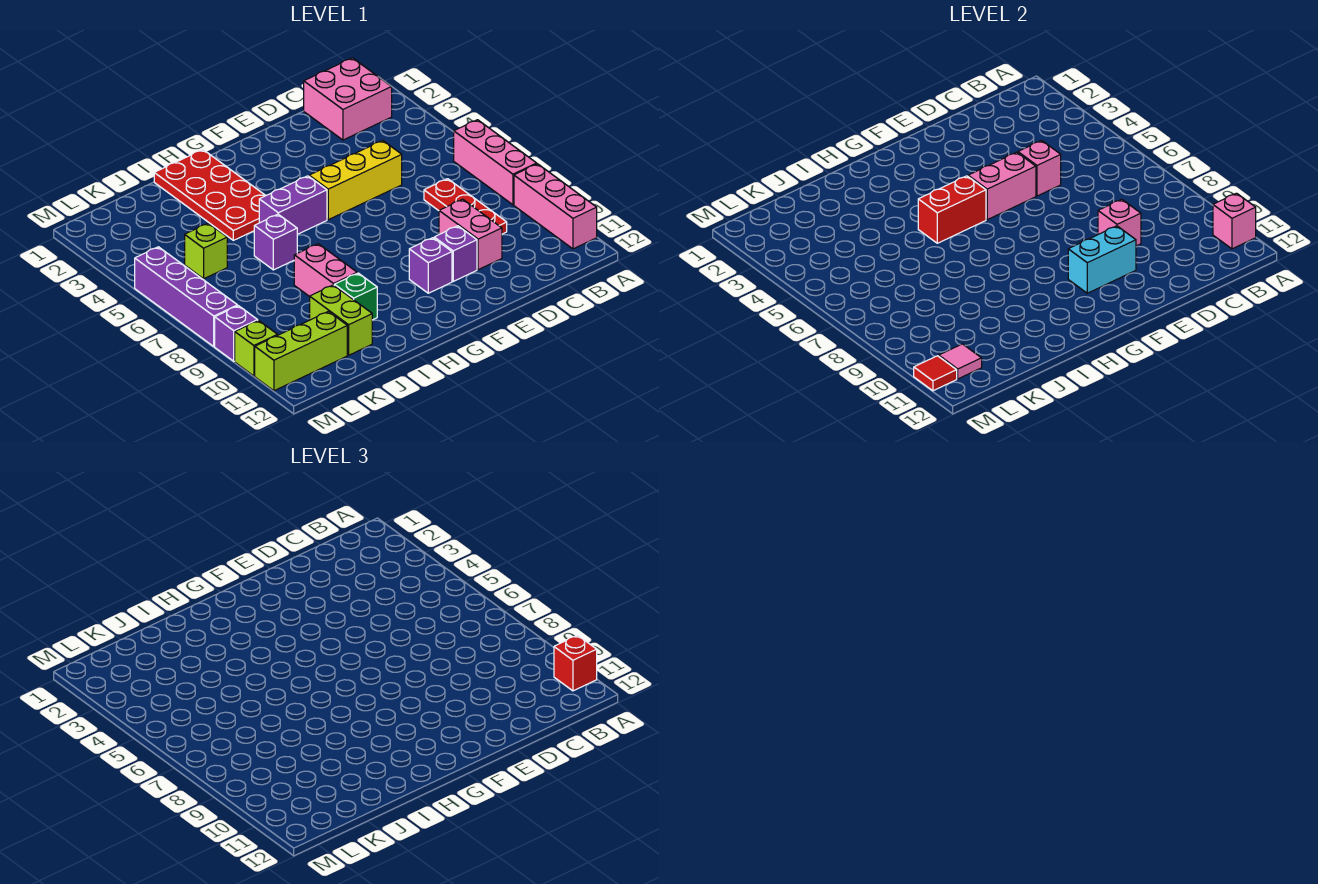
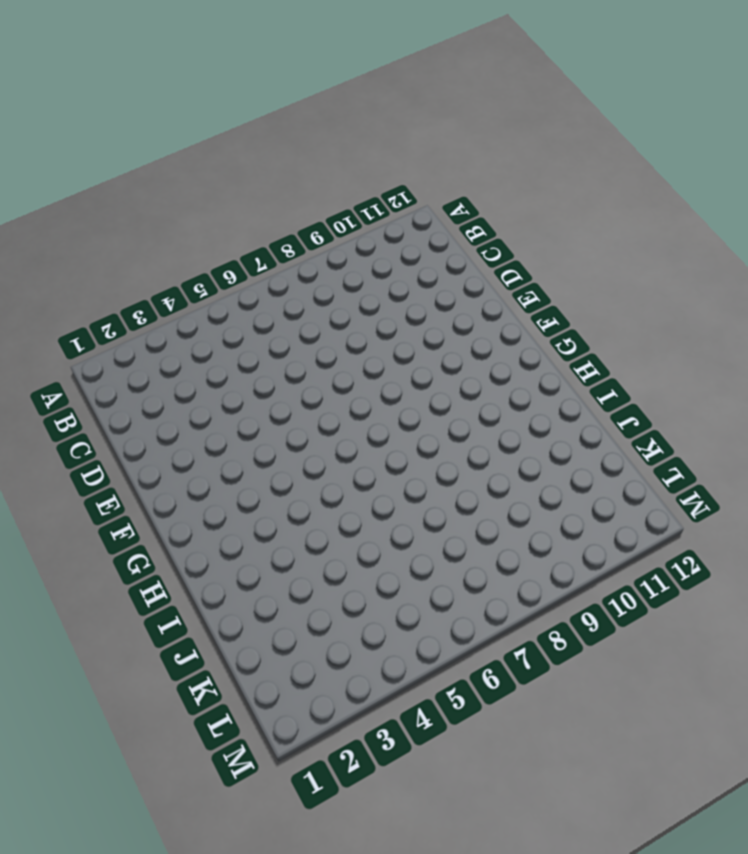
none -> pink 1x3 brick [454,120,537,205]
none -> pink 1x3 brick [514,164,597,249]
none -> pink 2x2 brick [304,58,392,140]

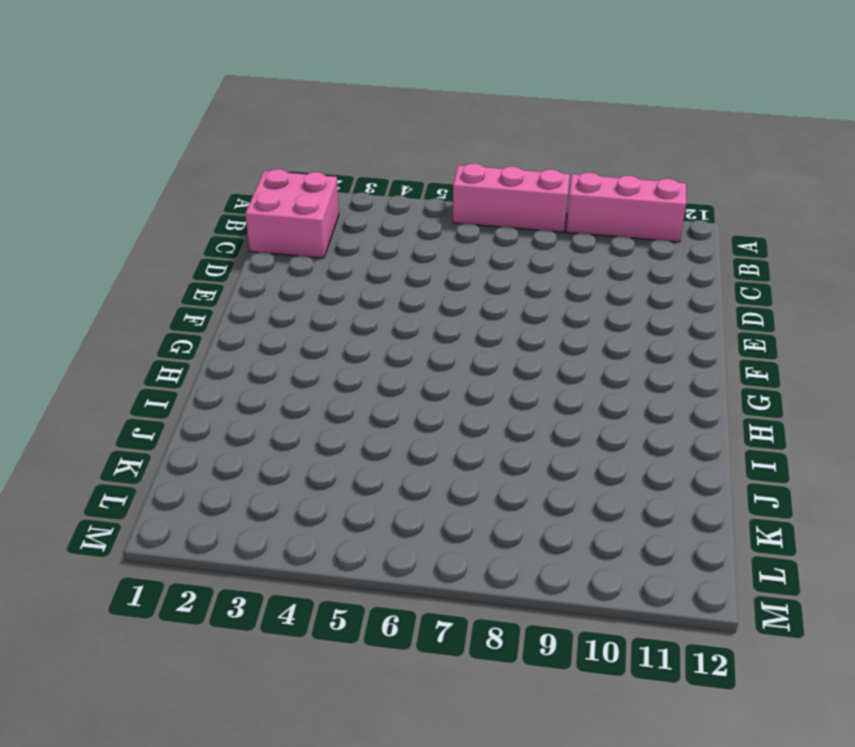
none -> red 1x3 plate [424,179,507,234]
none -> yellow 1x3 brick [309,140,402,220]
none -> pink 1x2 brick [439,199,502,270]

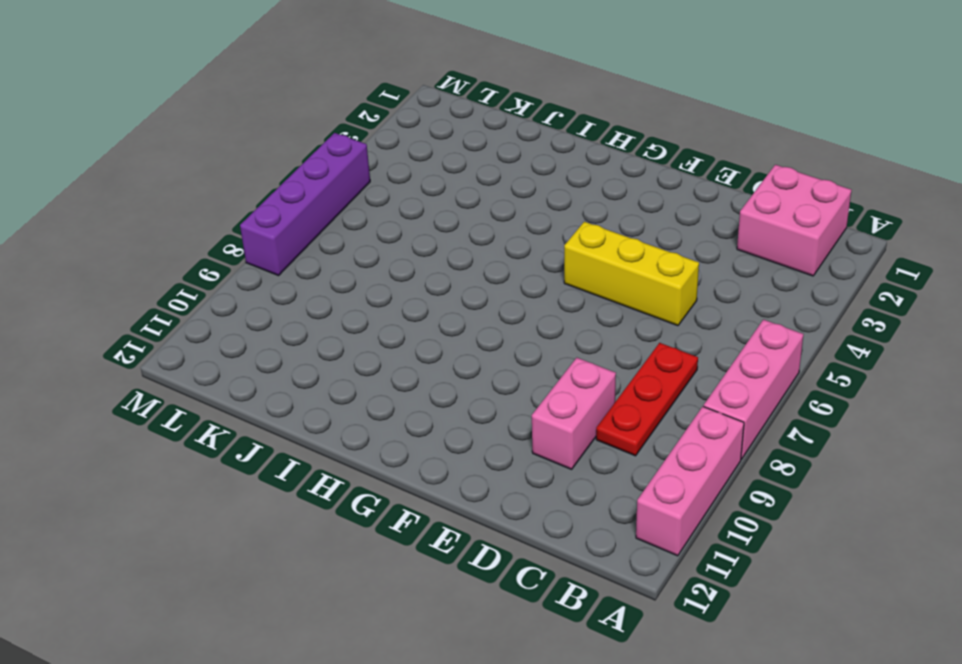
none -> purple 1x1 brick [434,226,477,281]
none -> purple 1x1 brick [409,238,452,293]
none -> purple 1x2 brick [259,176,327,234]

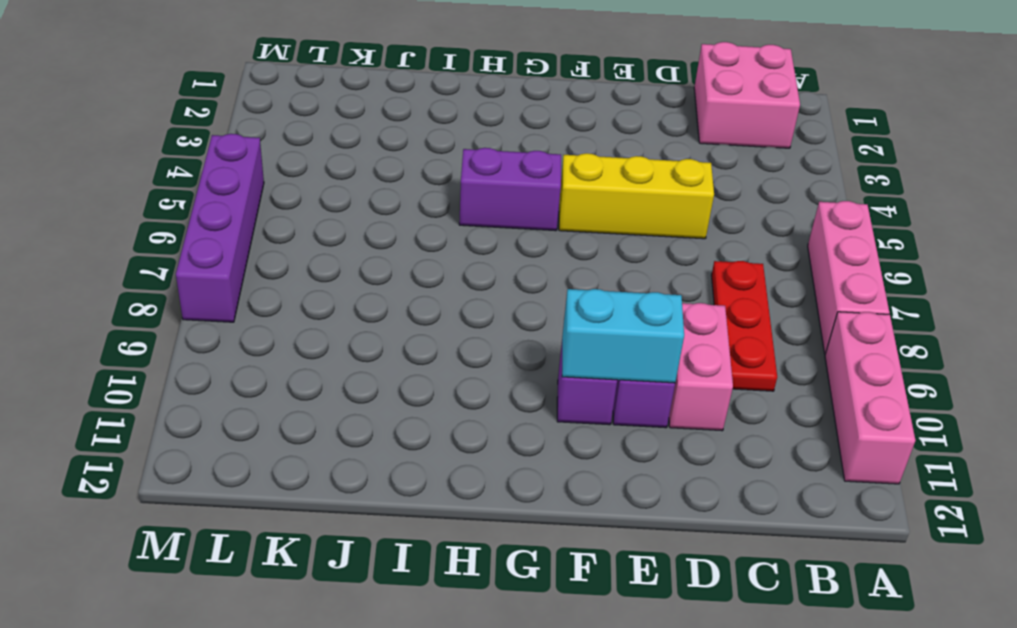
none -> red 2x4 plate [154,150,266,240]
none -> purple 1x1 brick [254,214,297,270]
none -> pink 1x2 brick [294,244,357,297]

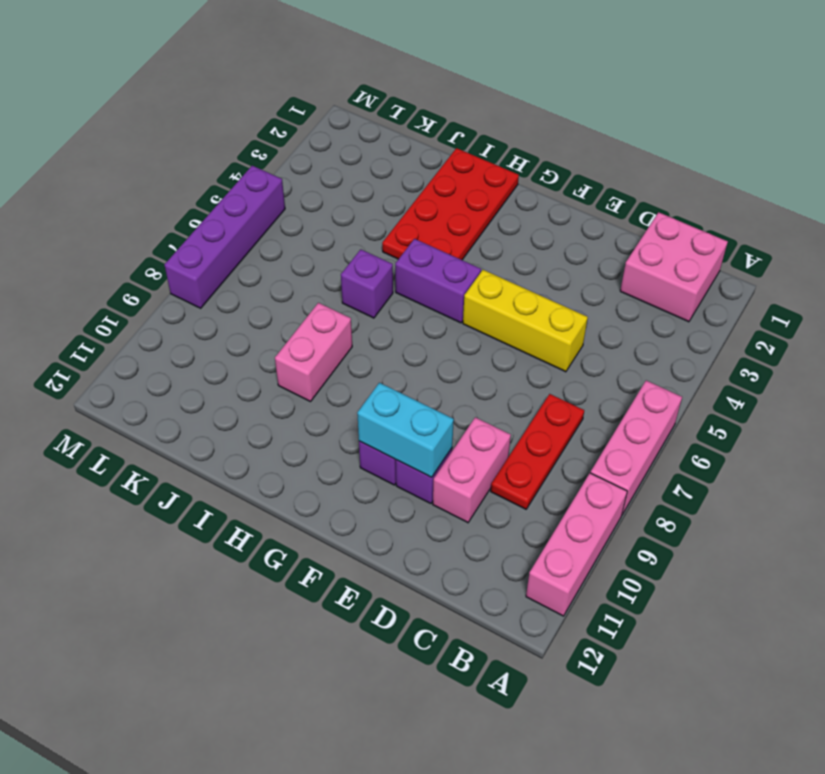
none -> green 1x1 brick [334,273,377,320]
none -> lime 1x2 brick [310,285,372,355]
none -> lime 1x1 brick [185,223,227,279]

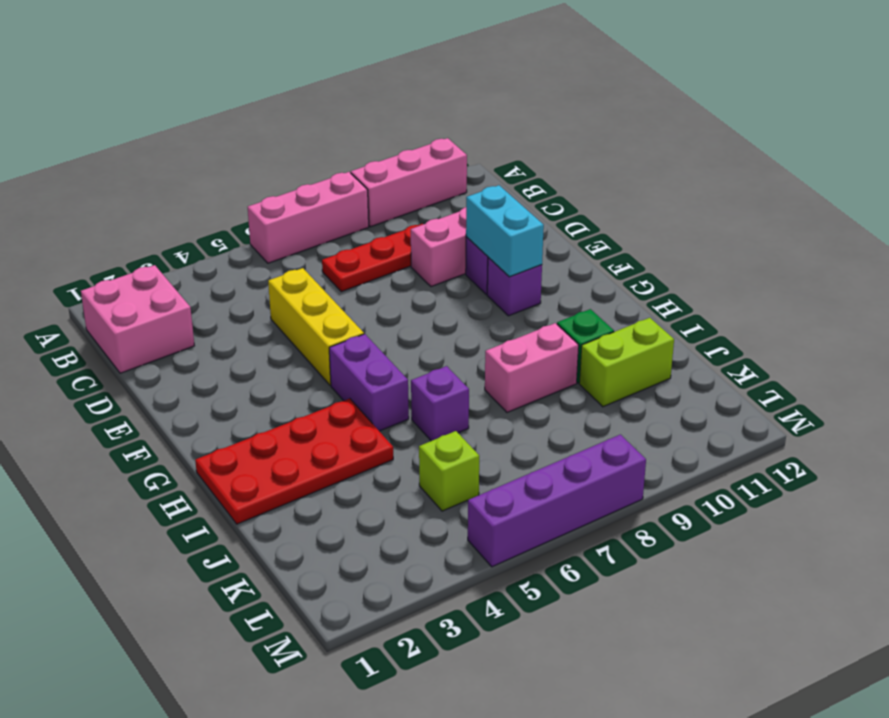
none -> lime 1x3 brick [255,311,347,391]
none -> purple 1x1 brick [215,306,258,361]
none -> lime 1x1 brick [235,320,278,376]

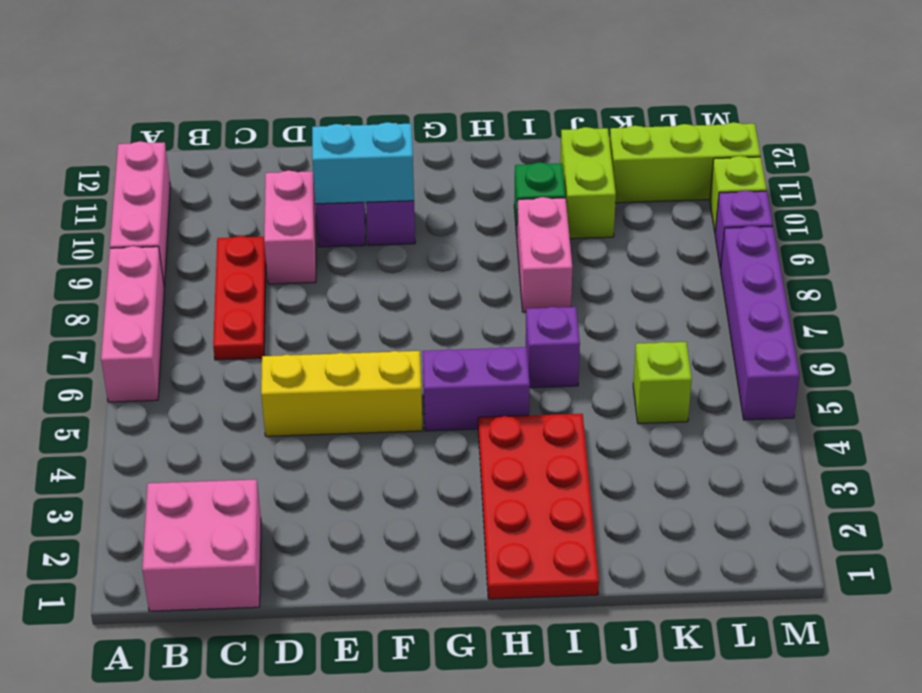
none -> pink 1x1 brick [1213,193,1256,249]
none -> pink 1x1 brick [1018,140,1061,196]
none -> pink 1x1 brick [1098,199,1141,246]

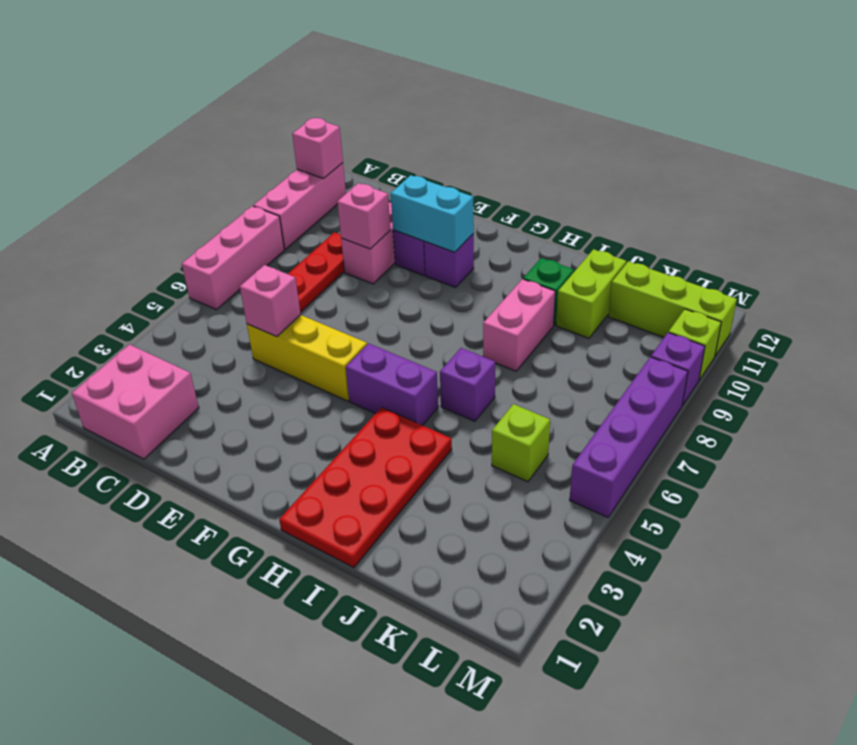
none -> pink 1x2 brick [968,152,1036,220]
none -> red 1x2 brick [918,176,986,243]
none -> pink 1x1 tile [939,344,982,379]

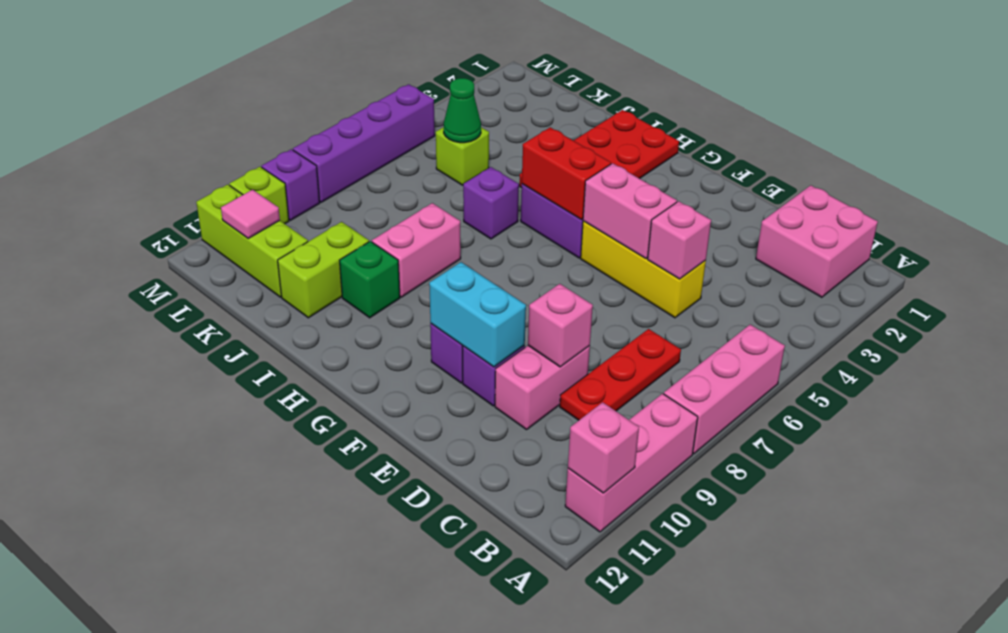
green 1x1 cone [444,78,481,143] -> none
none -> red 1x1 tile [914,356,957,391]
none -> red 1x1 brick [554,635,597,691]

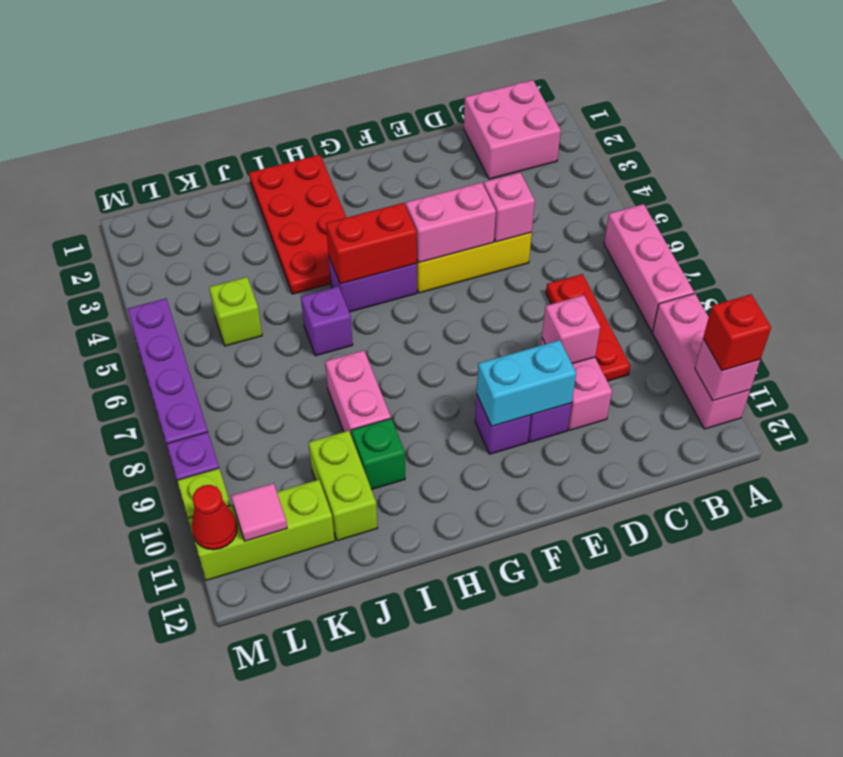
red 1x1 cone [192,485,237,550] -> red 1x1 tile [914,356,957,391]

